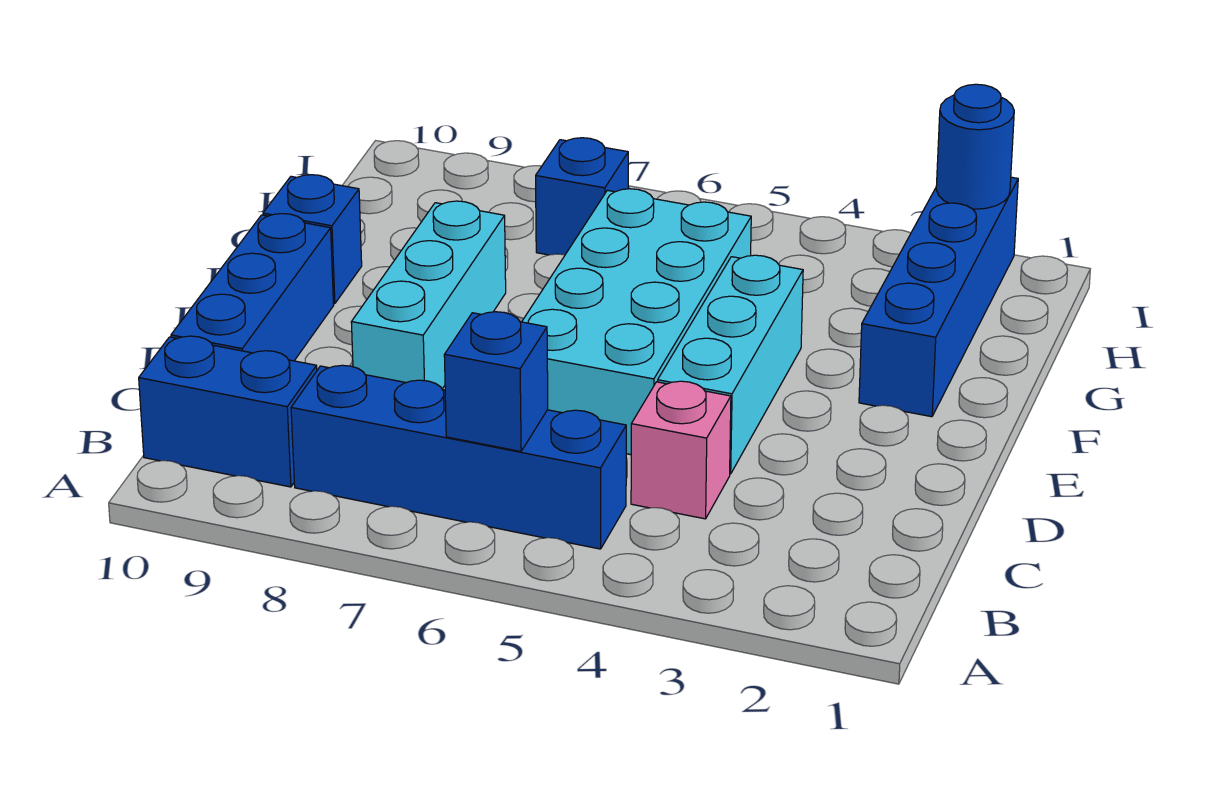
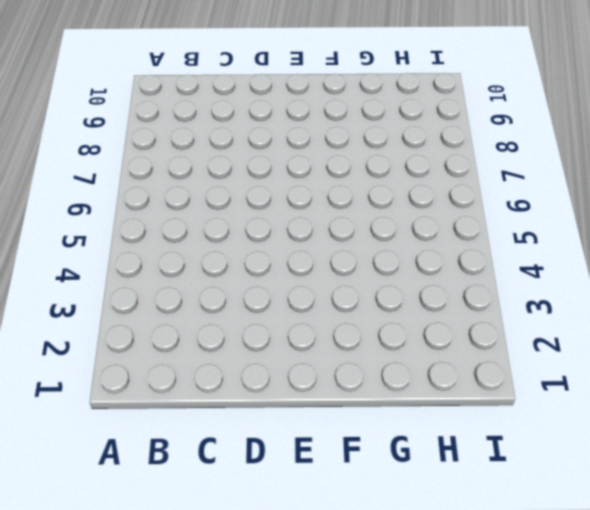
none -> blue 1x4 brick [291,365,626,549]
none -> blue 1x2 brick [139,336,317,487]
none -> pink 1x1 brick [631,381,731,519]

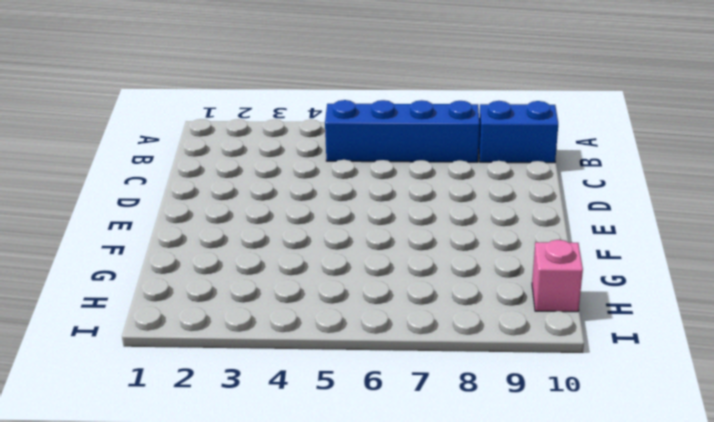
pink 1x1 brick [532,240,583,312] -> pink 1x1 brick moved to [631,381,731,519]
none -> blue 1x3 brick [171,214,334,361]
none -> cyan 1x3 brick [658,255,803,474]
none -> cyan 2x4 brick [522,189,751,455]

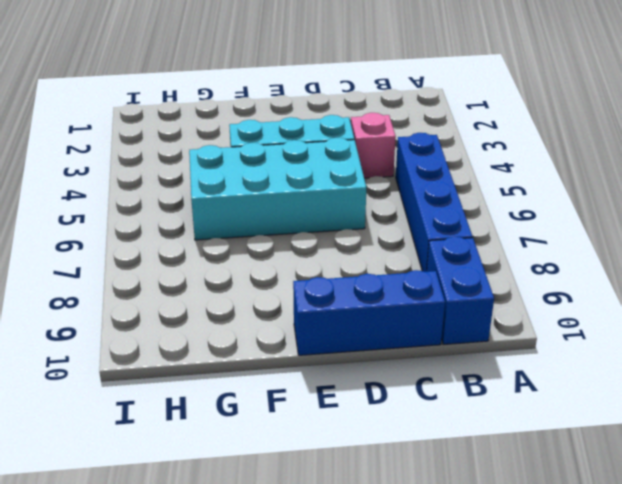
none -> cyan 1x3 brick [351,201,506,389]
none -> blue 1x4 brick [859,177,1018,417]
none -> blue 1x1 brick [263,175,362,304]

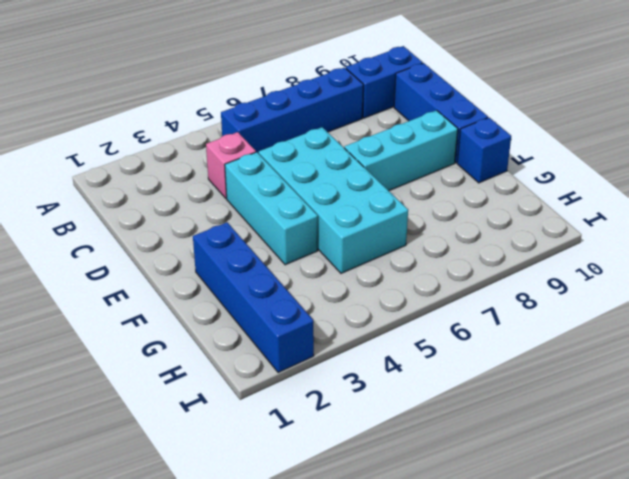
cyan 1x3 brick [344,110,458,191] -> cyan 1x3 brick turned to [351,201,506,389]
none -> blue 1x1 brick [536,138,628,255]
none -> blue 1x1 brick [444,312,548,451]
none -> blue 1x1 round brick [936,84,1014,209]

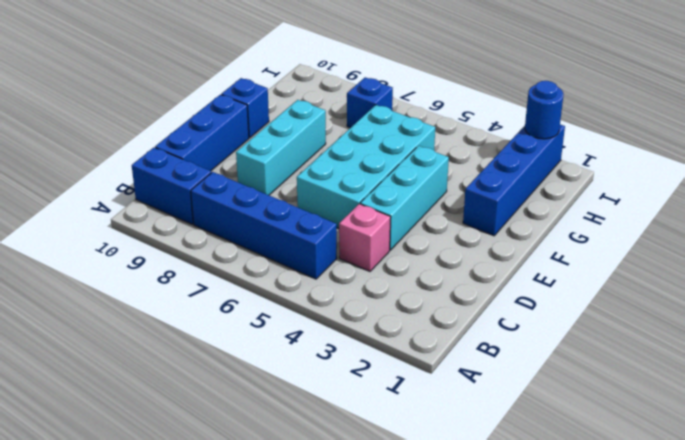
none -> blue 1x1 brick [444,312,548,451]

